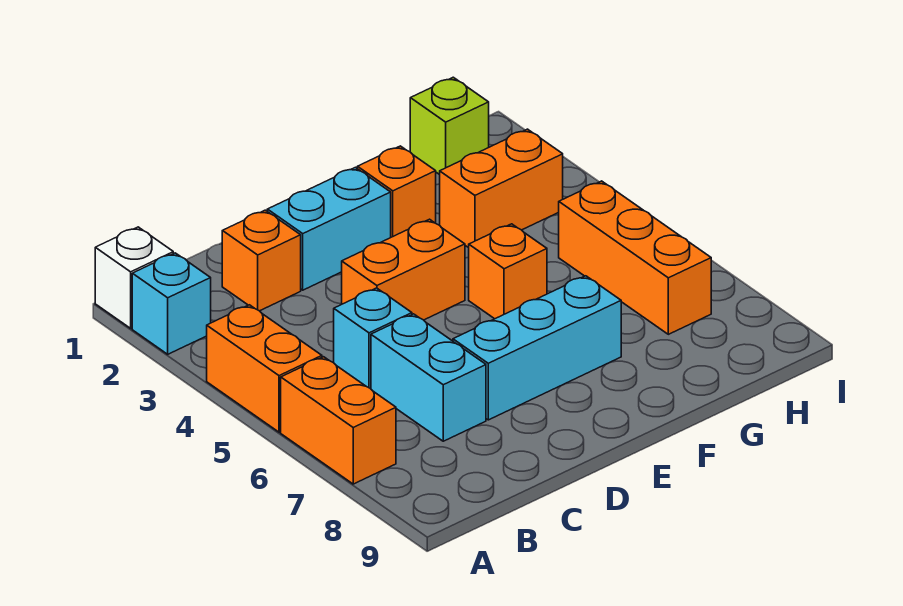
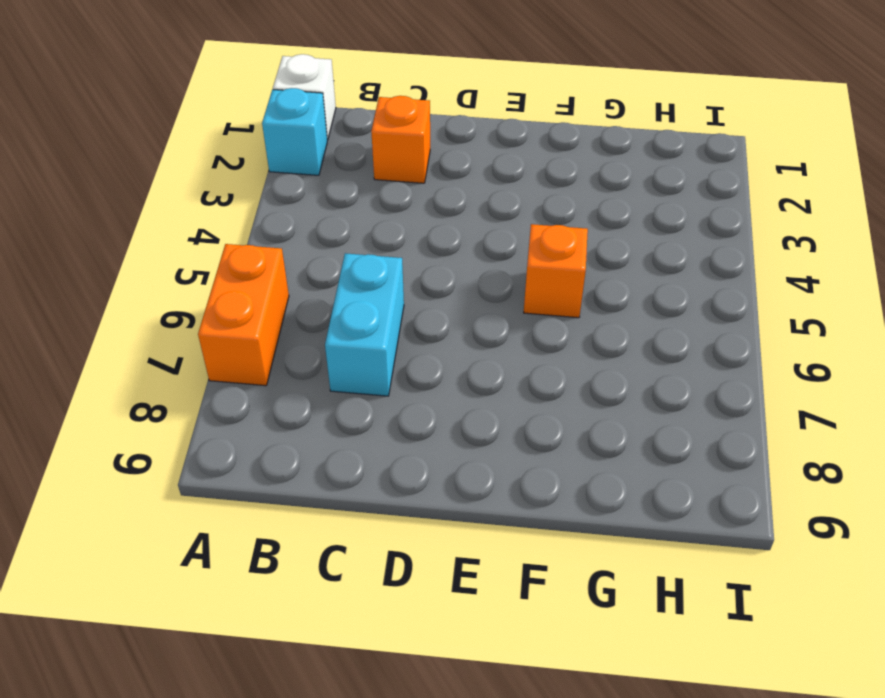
none -> orange 1x2 brick [207,305,322,432]
none -> cyan 1x1 brick [334,288,412,389]
none -> cyan 1x2 brick [267,167,391,290]

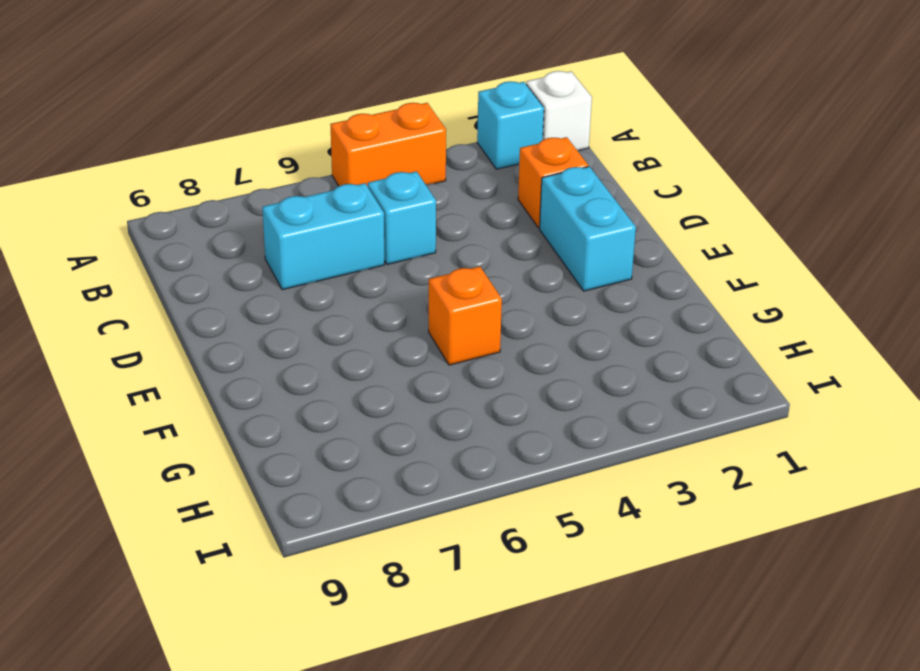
none -> orange 1x2 brick [281,357,396,484]
none -> orange 1x2 brick [342,219,465,320]
none -> cyan 1x3 brick [453,276,621,420]

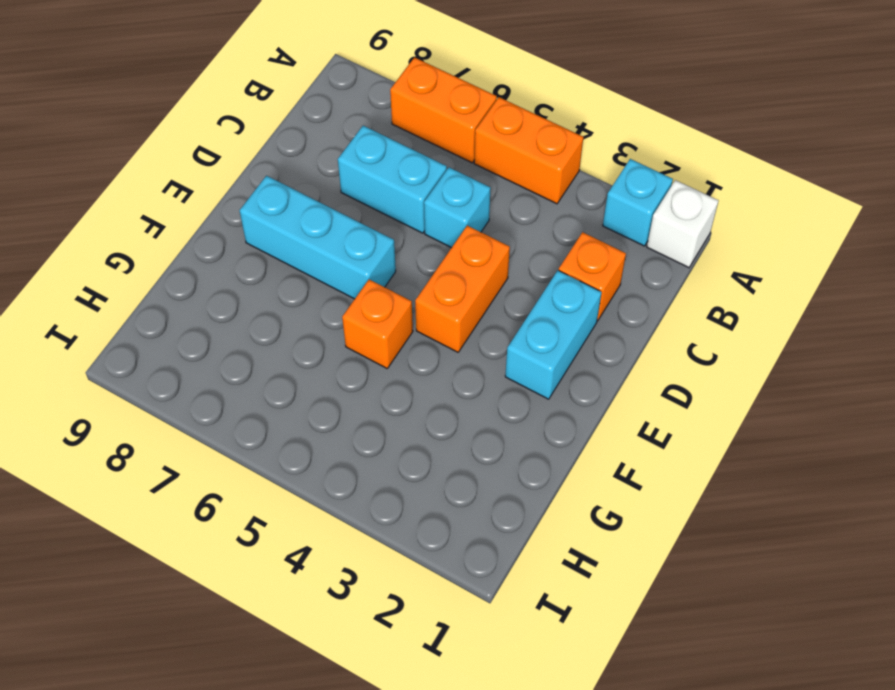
cyan 1x3 brick [240,176,396,299] -> cyan 1x3 brick turned to [453,276,621,420]
none -> orange 1x1 brick [357,146,436,237]
none -> orange 1x2 brick [440,129,563,248]
none -> lime 1x1 brick [410,77,489,175]

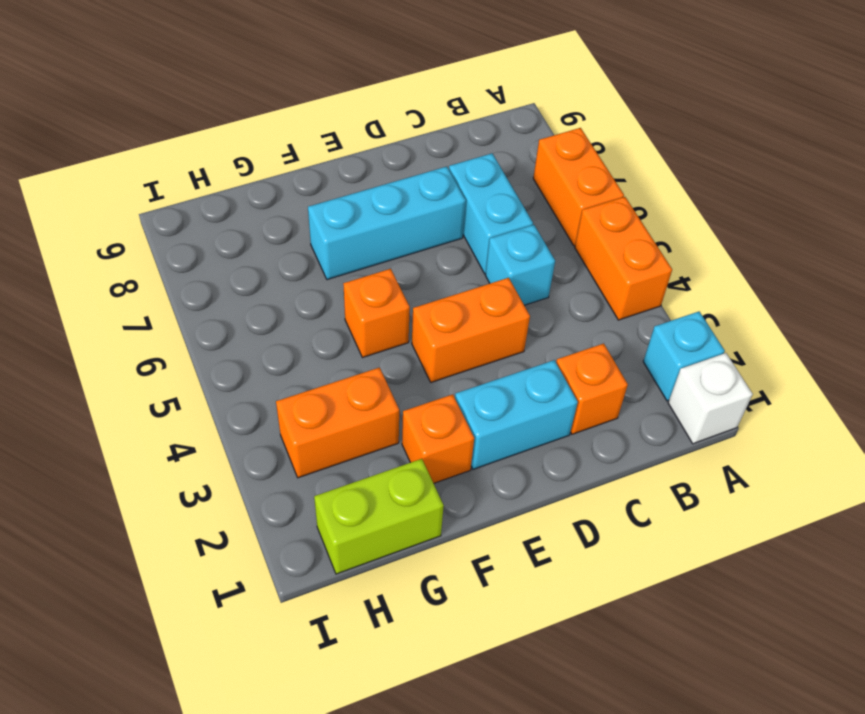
lime 1x2 brick [314,459,444,574] -> lime 1x1 brick [410,77,489,175]
none -> orange 1x3 brick [559,181,711,334]

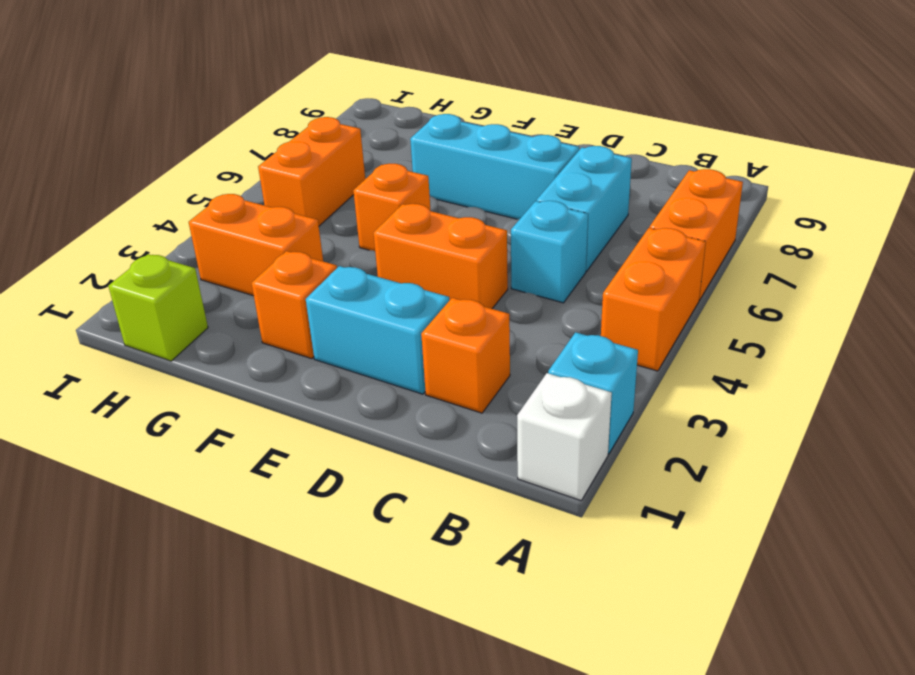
orange 1x2 brick [258,117,365,226] -> orange 1x3 brick [559,181,711,334]

